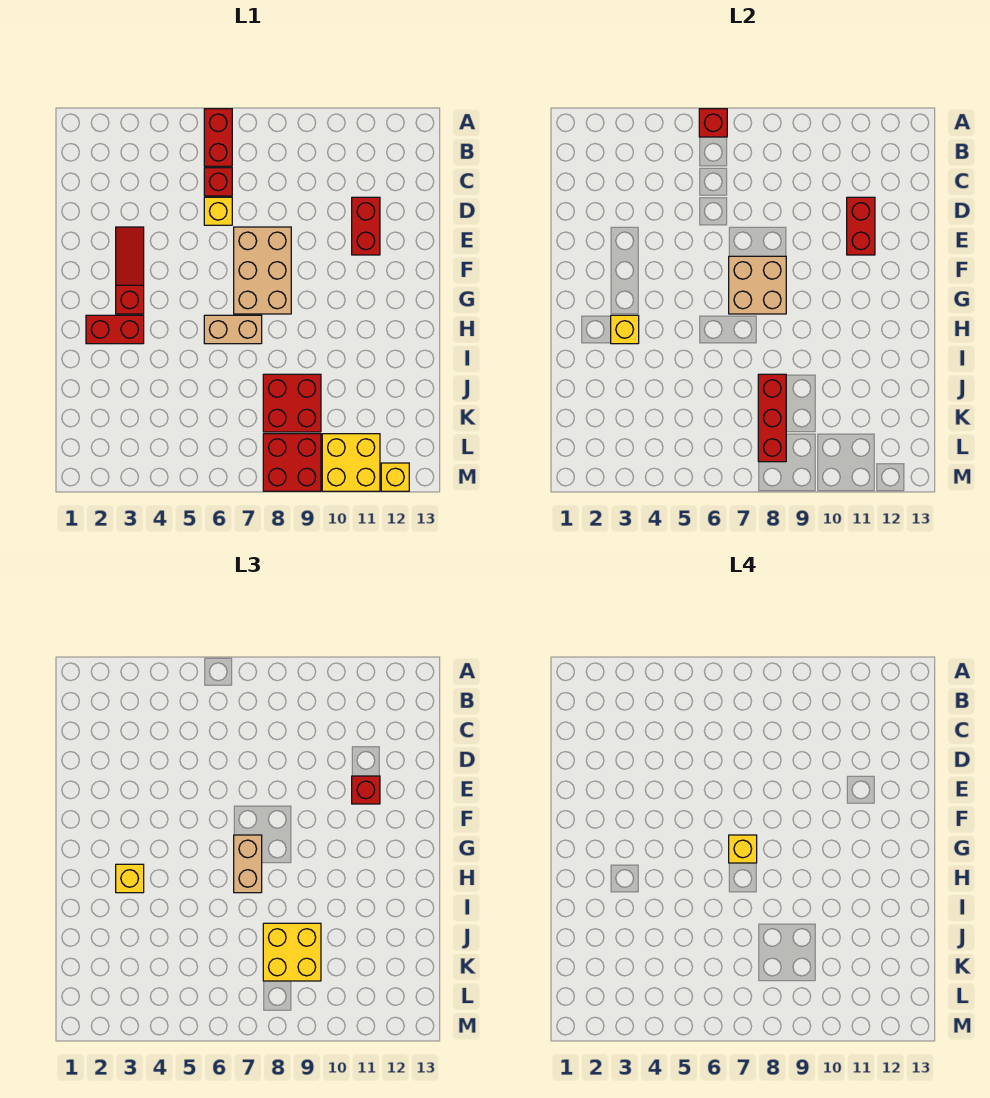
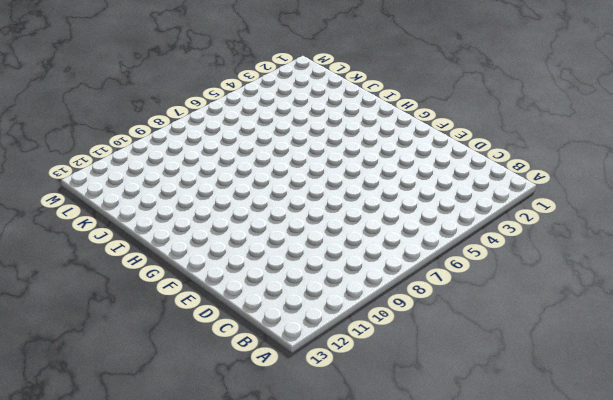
none -> red 1x2 brick [204,109,232,166]
none -> red 1x1 brick [204,168,232,196]
none -> yellow 1x1 brick [204,197,232,225]

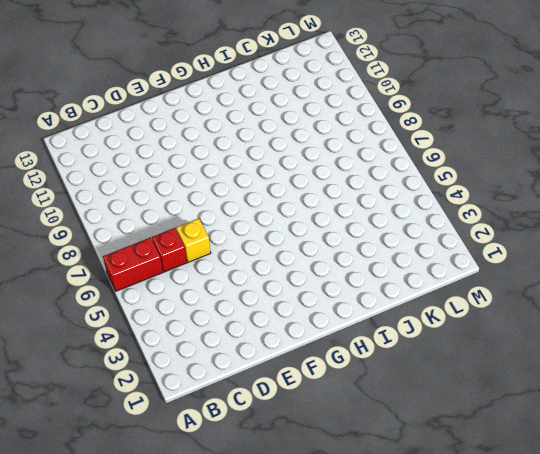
none -> red 1x2 brick [352,197,380,255]
none -> red 1x3 slope [116,227,144,314]
none -> tan 2x3 brick [234,227,291,314]

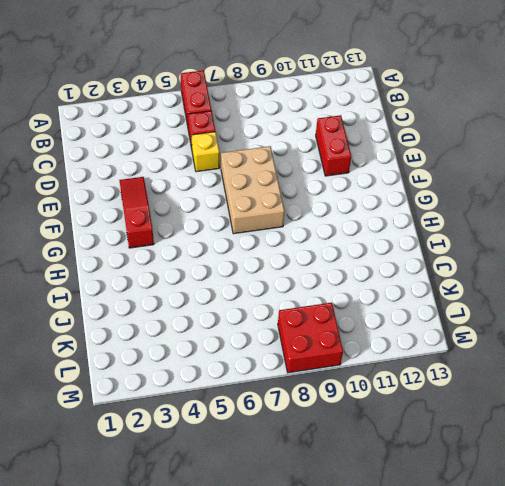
none -> red 1x2 brick [86,315,144,344]
none -> tan 1x2 brick [204,315,262,344]
none -> red 2x2 brick [263,374,321,432]

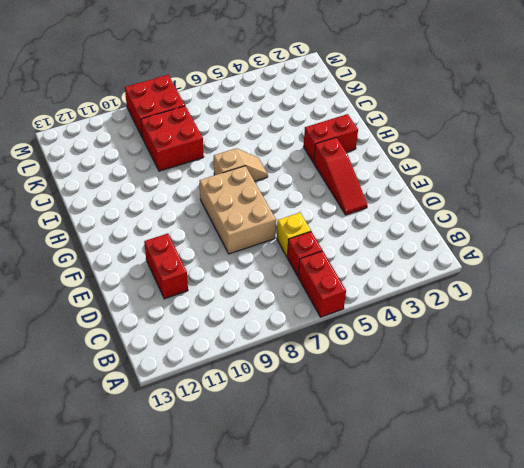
tan 1x2 slope [214,149,268,181] -> tan 1x2 brick [204,315,262,344]
none -> yellow 2x2 brick [322,434,380,491]
none -> yellow 1x1 brick [381,463,409,491]
none -> red 1x1 brick [699,109,727,137]

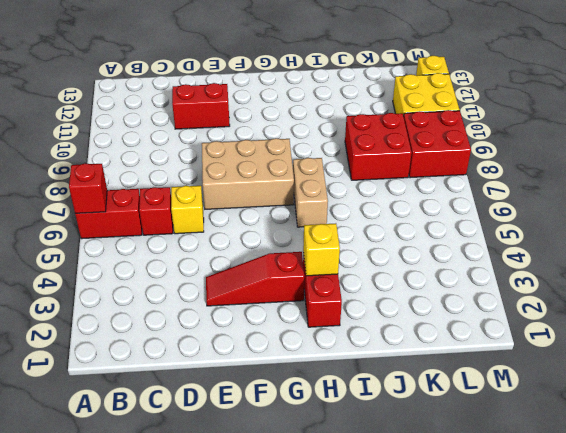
none -> red 1x2 brick [847,197,875,255]
none -> tan 2x2 brick [729,256,786,314]
none -> red 1x3 brick [758,374,786,462]

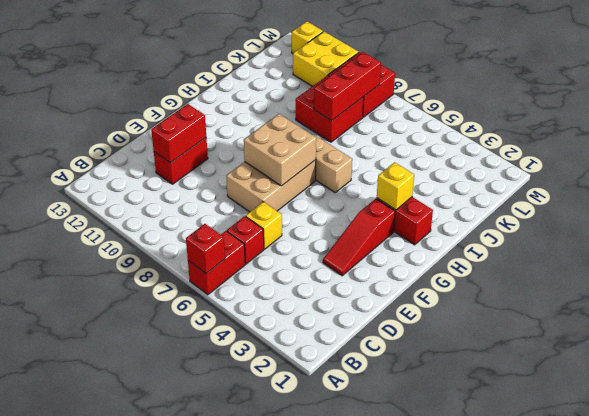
none -> red 1x1 brick [352,776,380,804]
none -> tan 1x2 brick [234,835,262,893]
none -> yellow 1x1 brick [116,864,144,893]

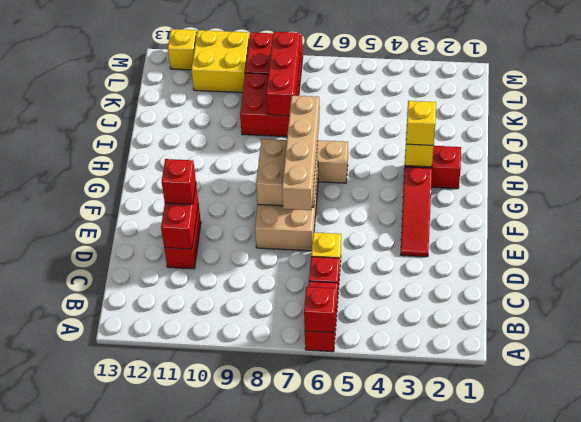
tan 1x4 brick [282,96,319,210] -> tan 1x2 brick [234,835,262,893]
none -> yellow 2x2 brick [263,923,321,981]
none -> yellow 1x1 brick [729,835,757,863]

